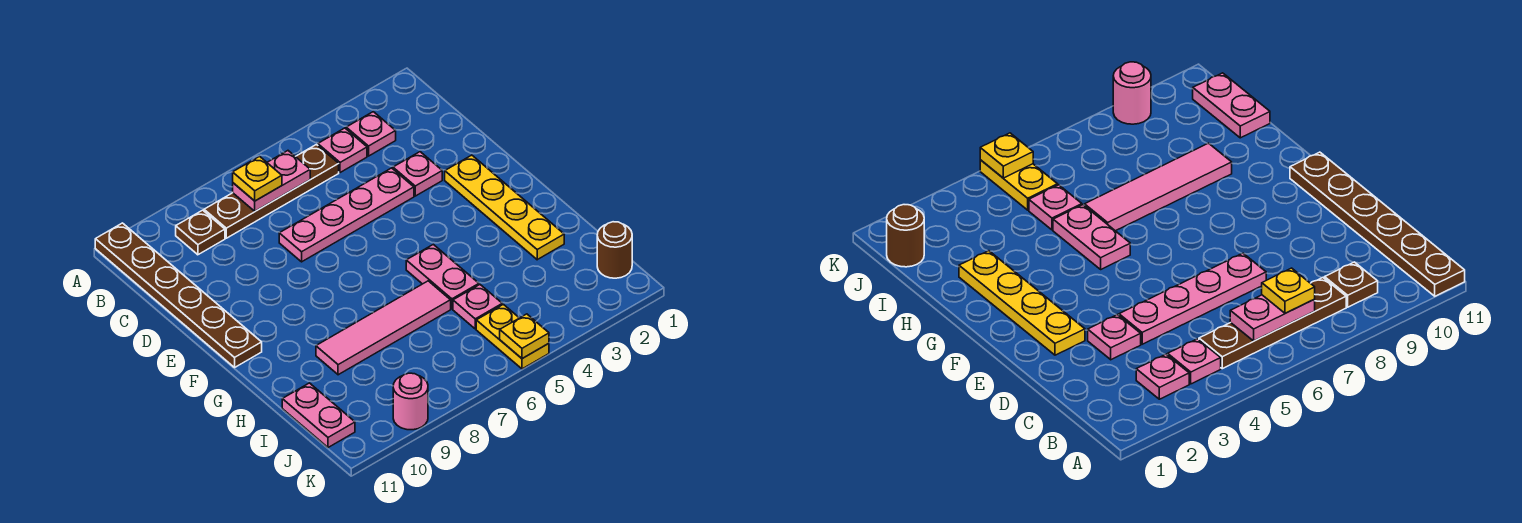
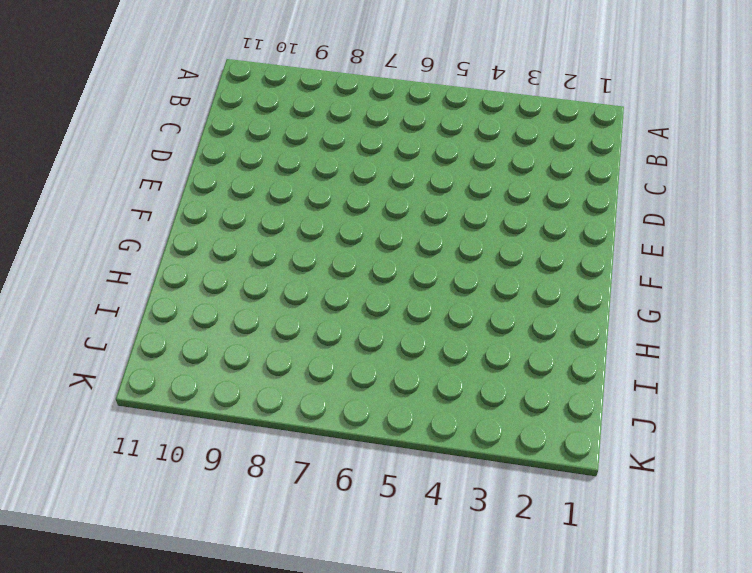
none -> brown 1x6 plate [95,223,262,367]
none -> pink 1x1 plate [346,112,396,156]
none -> pink 1x1 plate [318,128,367,173]

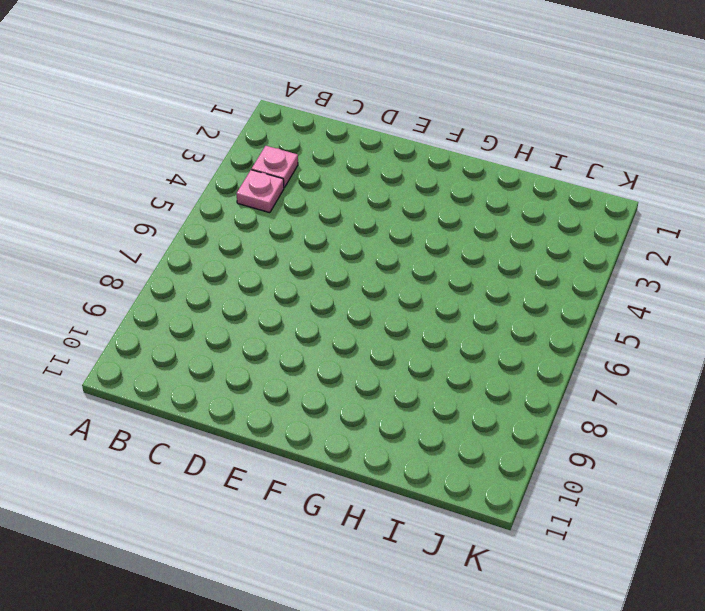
none -> brown 1x6 plate [95,223,262,367]
none -> brown 1x4 plate [204,145,339,238]
none -> brown 1x1 plate [176,210,225,255]

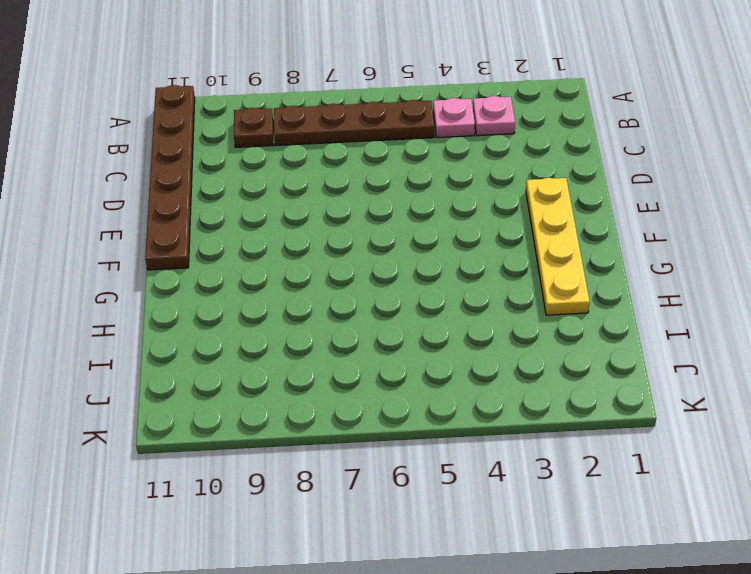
none -> pink 1x1 plate [393,152,442,196]
none -> pink 1x4 plate [279,168,414,262]
none -> pink 1x2 plate [406,244,479,309]

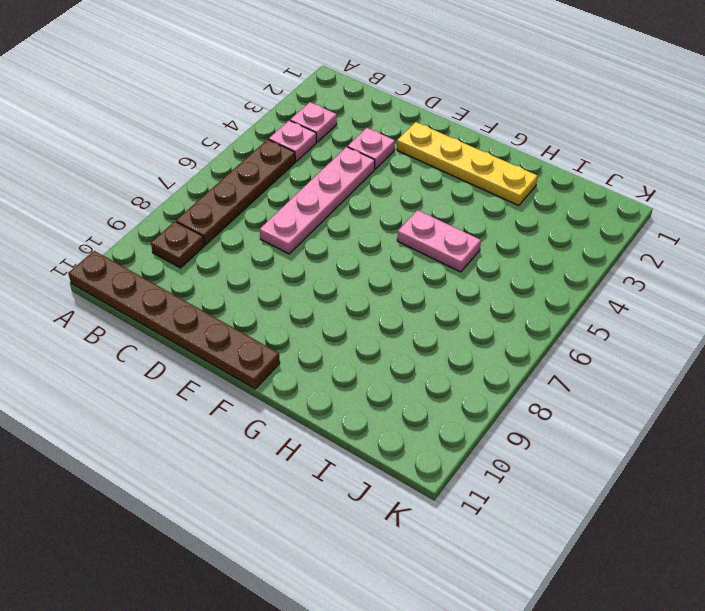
none -> pink 1x4 tile [316,281,451,375]
none -> pink 1x1 plate [453,285,502,329]
none -> pink 1x2 plate [282,383,355,447]

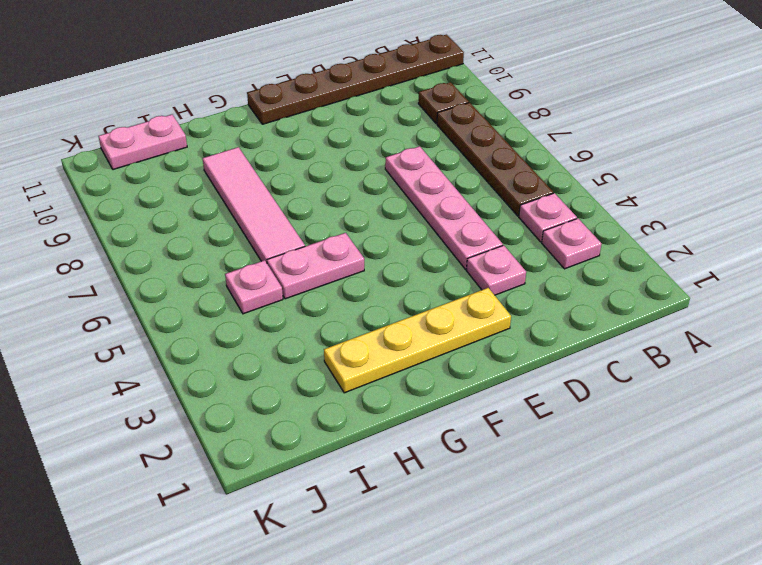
none -> brown 1x1 round brick [597,222,632,278]
none -> yellow 1x2 plate [476,304,549,369]
none -> pink 1x1 round brick [393,373,428,430]

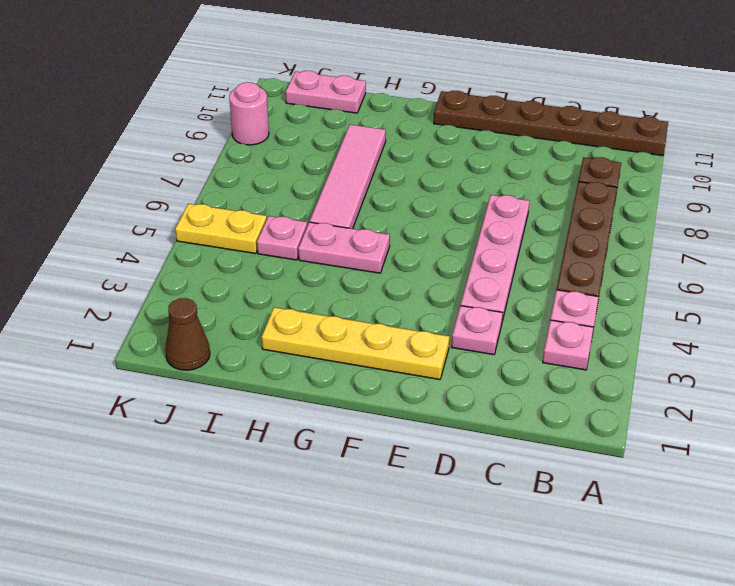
brown 1x1 cone [165,298,210,370] -> brown 1x1 round brick [597,222,632,278]
none -> pink 1x2 plate [233,151,310,211]
none -> yellow 1x1 plate [500,314,549,359]
none -> yellow 1x1 plate [233,156,282,201]

